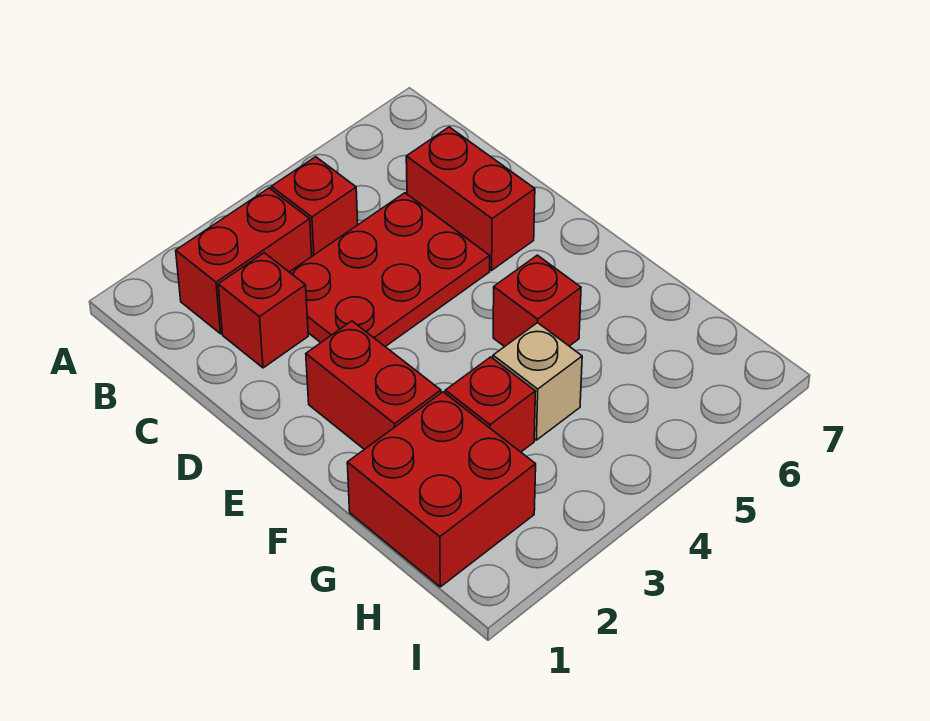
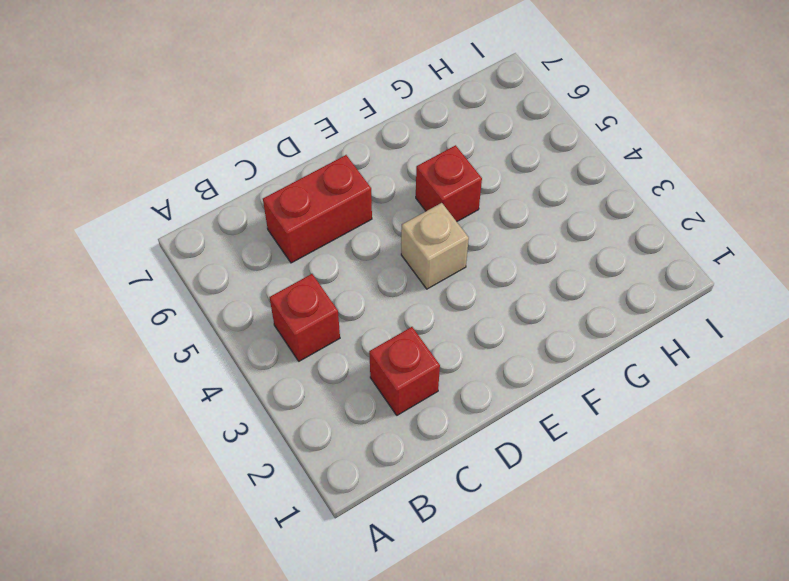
tan 1x1 brick [401,203,469,289] -> tan 1x1 brick moved to [493,323,582,440]
none -> red 1x2 brick [176,188,312,334]
none -> red 2x3 plate [290,193,490,347]

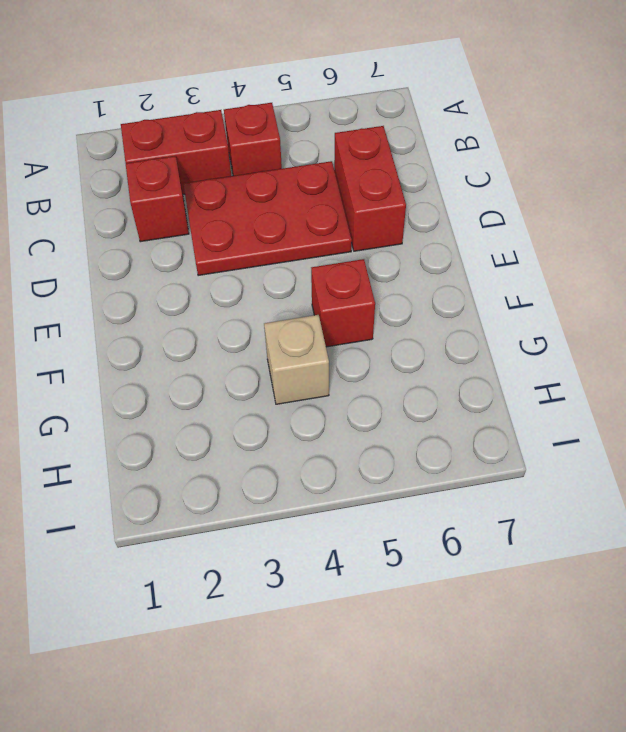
none -> red 1x2 brick [306,321,441,449]
none -> red 2x2 brick [347,392,536,587]

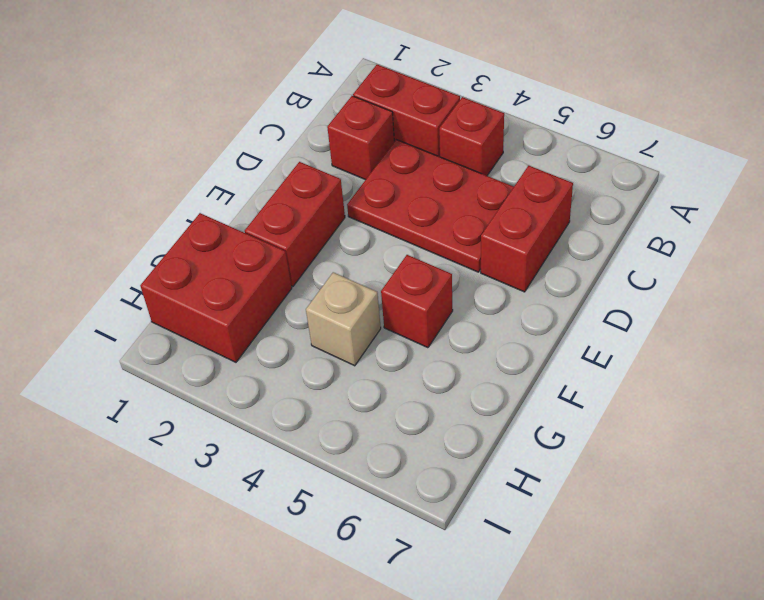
none -> red 1x1 brick [445,357,536,452]

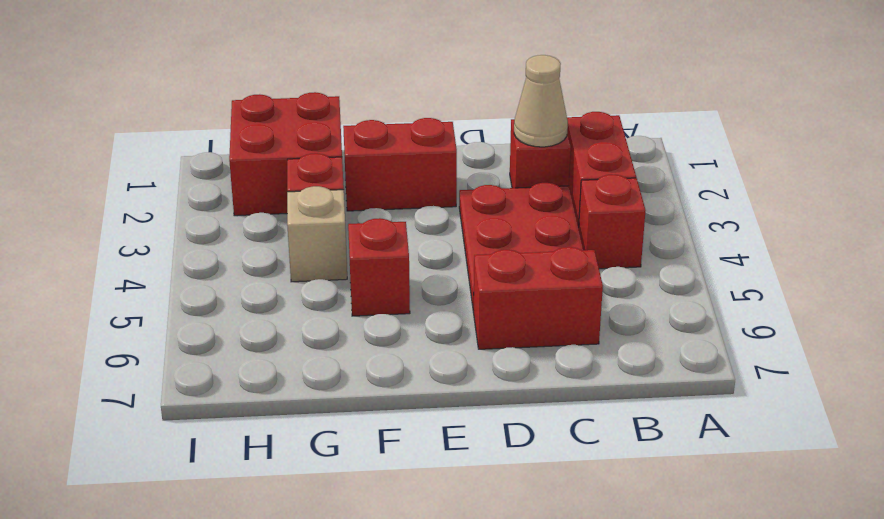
tan 1x1 cone [514,55,568,147] -> none

